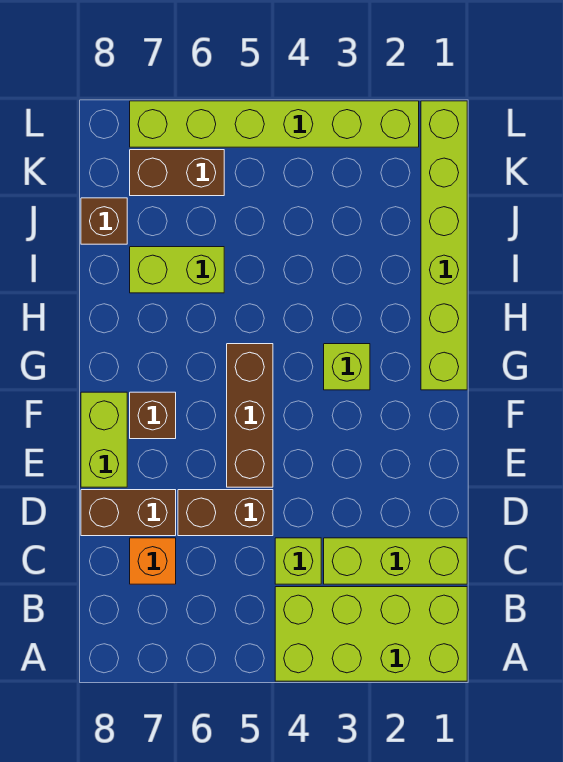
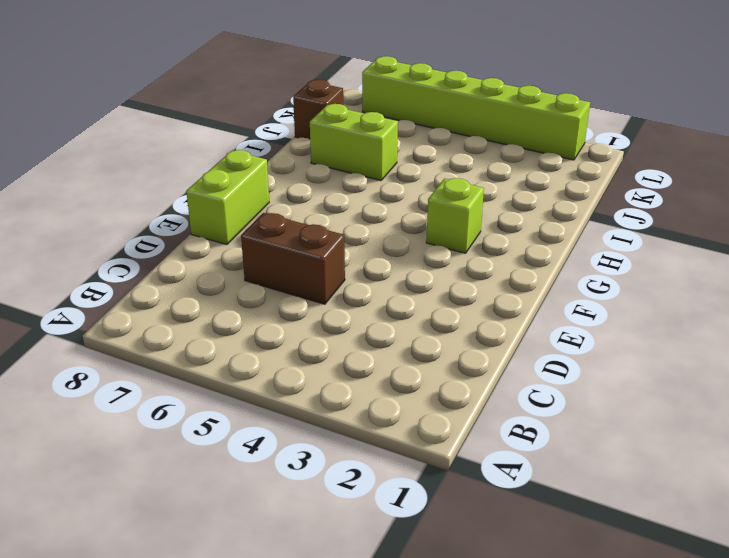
none -> lime 2x4 brick [275,587,467,681]
none -> lime 1x3 brick [324,538,467,584]
none -> lime 1x1 brick [275,538,321,584]

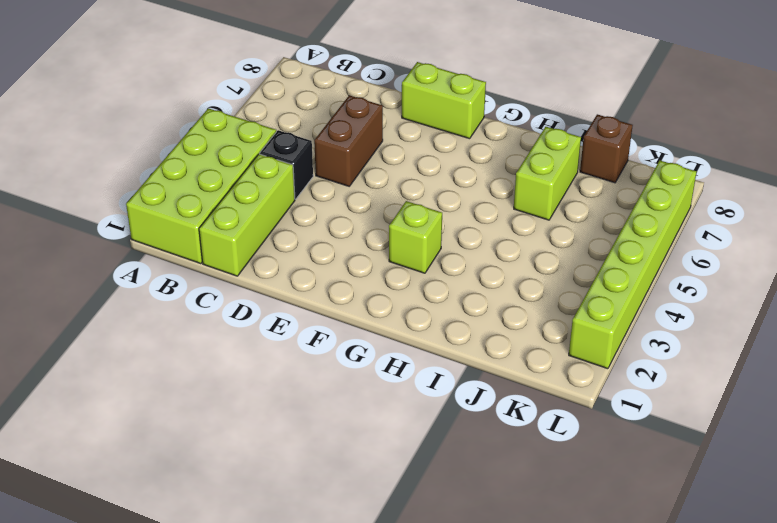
black 1x1 brick [260,130,313,199] -> lime 1x1 brick [275,538,321,584]
none -> orange 1x1 brick [130,538,176,584]
none -> brown 1x2 brick [81,490,176,536]
none -> brown 1x3 brick [227,344,273,487]

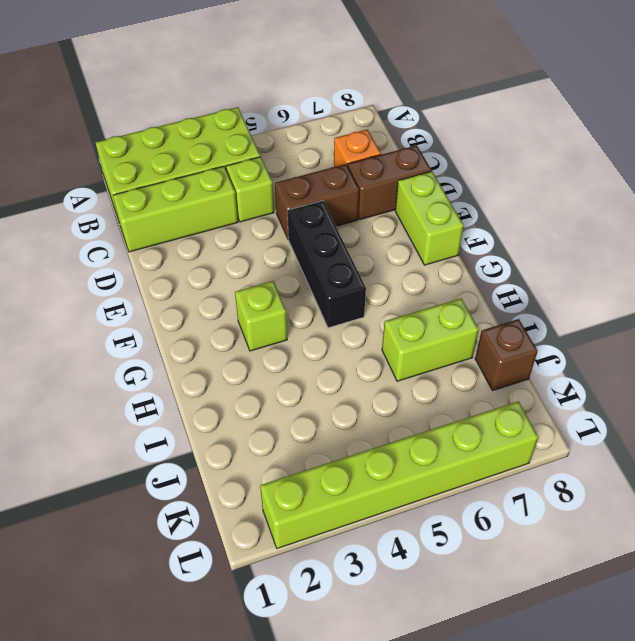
black 1x3 brick [288,201,366,328] -> brown 1x3 brick [227,344,273,487]
none -> brown 1x1 brick [130,392,176,439]
none -> lime 1x6 brick [421,101,467,390]
none -> brown 1x2 brick [130,150,224,196]

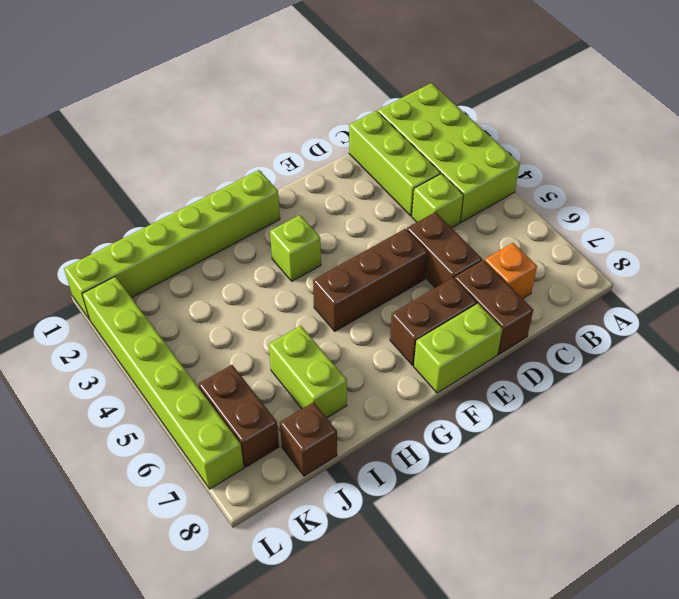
brown 1x2 brick [390,278,477,365] -> brown 1x1 brick [130,392,176,439]

